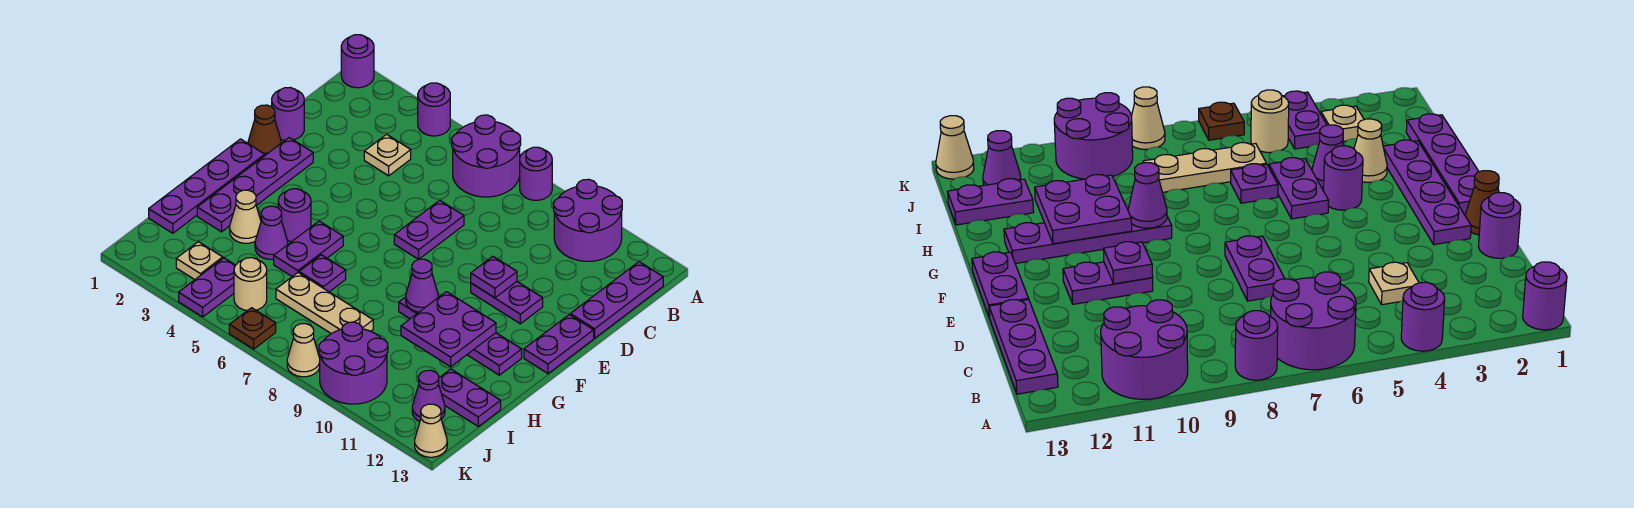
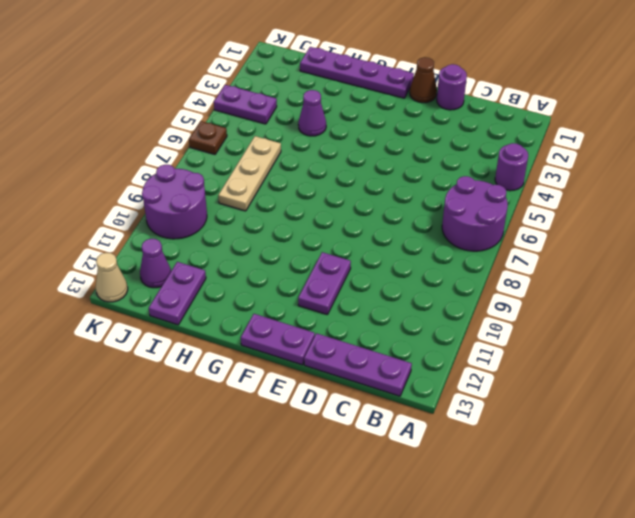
none -> purple 1x1 round brick [341,35,374,88]
none -> purple 1x1 round brick [520,147,552,200]
none -> purple 2x2 round brick [554,179,622,261]
none -> tan 1x1 plate [364,134,411,176]

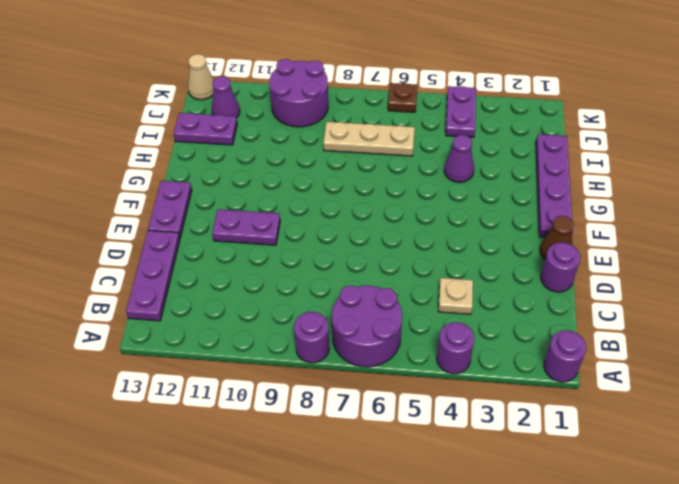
none -> purple 2x2 round brick [554,179,622,261]
none -> purple 1x2 plate [394,200,464,259]
none -> purple 1x4 plate [197,138,313,232]
none -> purple 1x1 round brick [278,189,311,242]

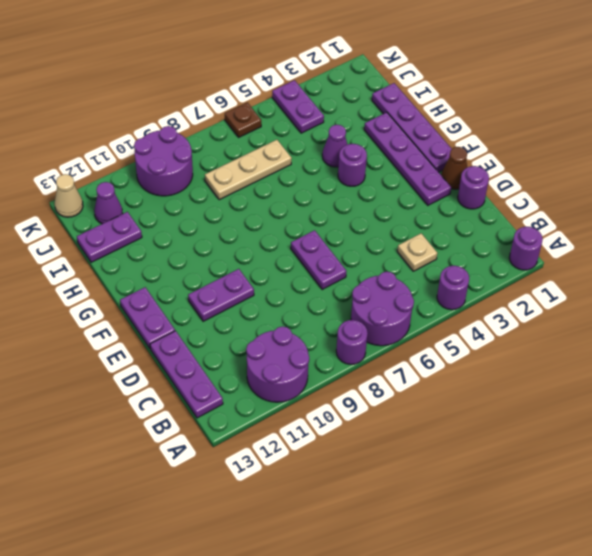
none -> purple 1x2 plate [274,221,343,277]
none -> purple 1x4 plate [399,296,522,375]
none -> tan 1x1 cone [230,190,261,243]
none -> purple 1x1 plate [299,255,346,292]

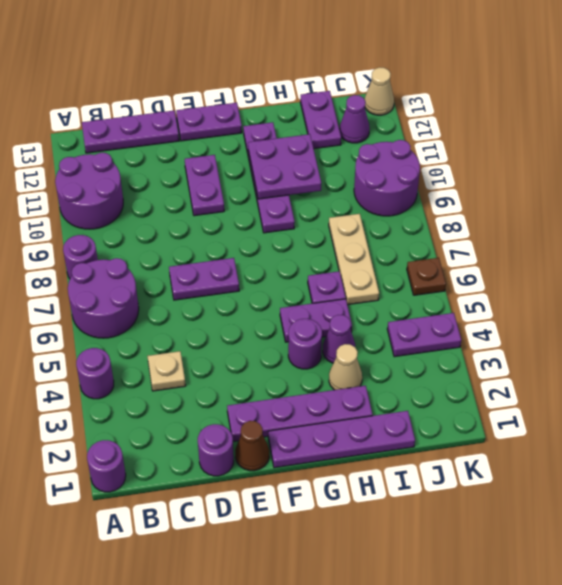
none -> tan 1x1 plate [176,242,223,280]
none -> tan 1x1 round brick [234,258,267,311]
none -> tan 1x1 cone [287,324,320,377]
none -> purple 1x1 plate [471,256,517,298]

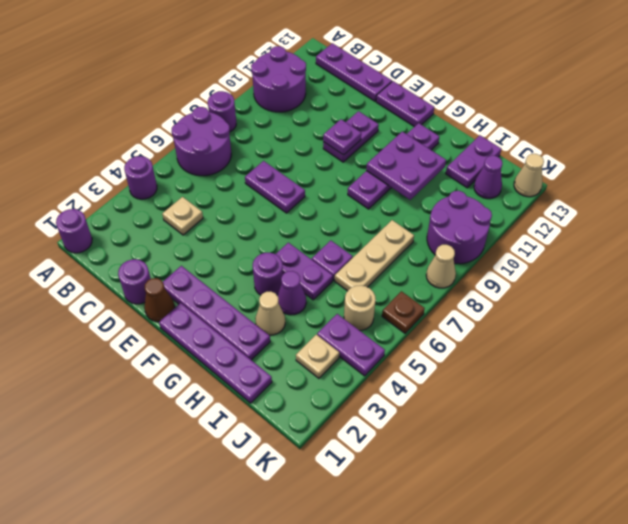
none -> purple 1x1 cone [406,259,438,312]

